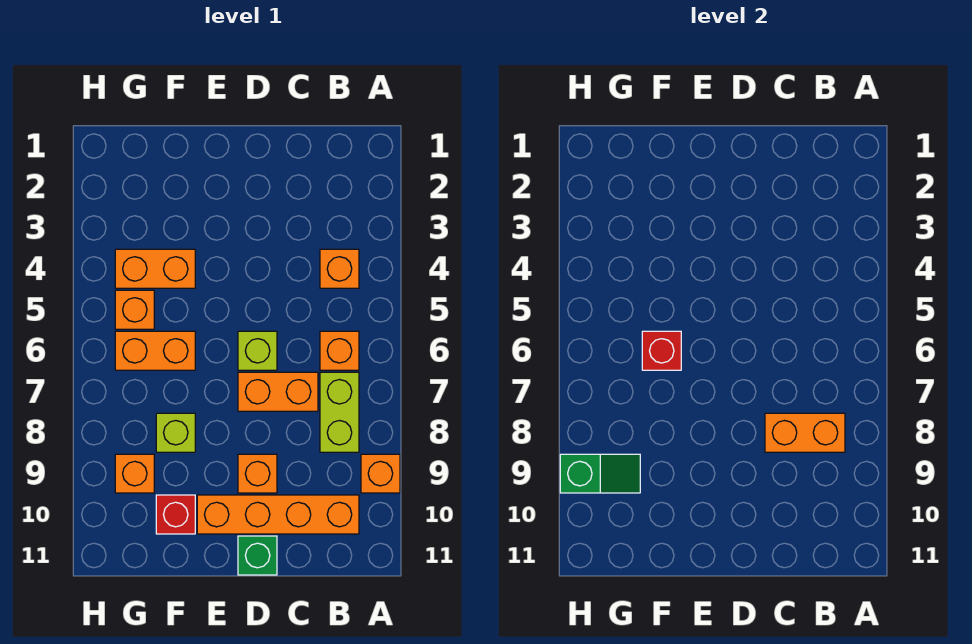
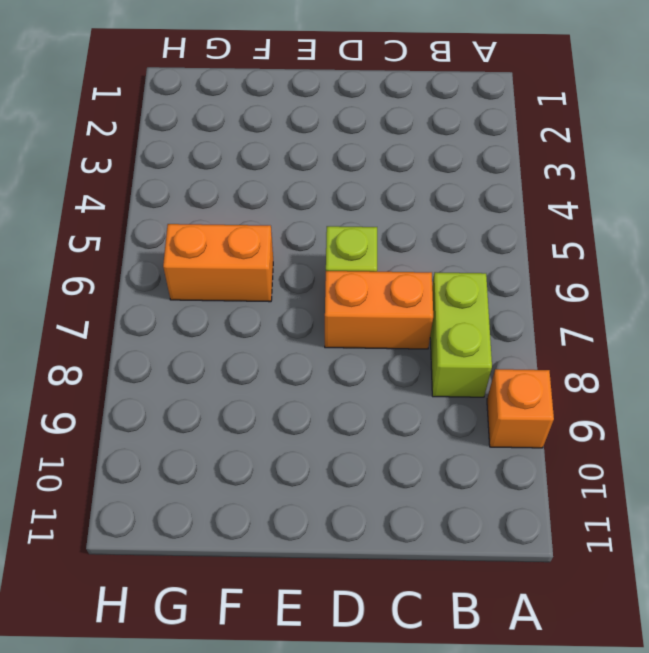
none -> orange 1x1 brick [320,249,359,288]
none -> orange 1x1 brick [320,331,359,370]
none -> orange 1x4 brick [197,495,359,534]

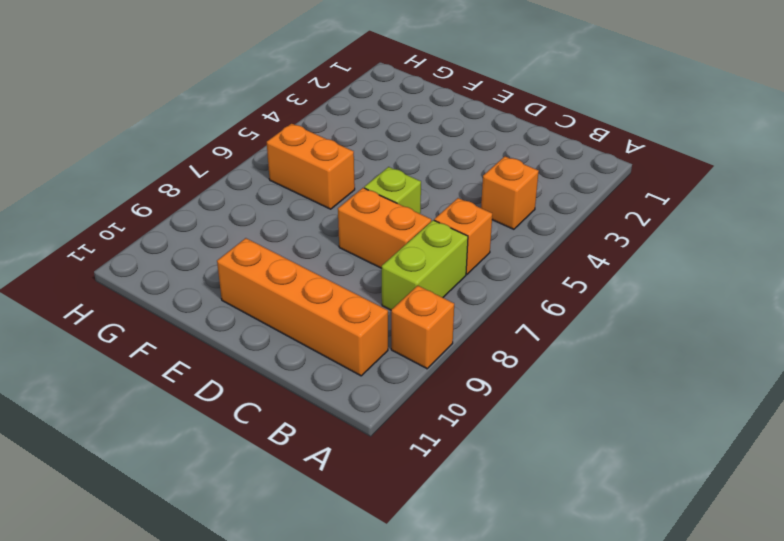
none -> orange 1x1 brick [238,454,277,493]
none -> green 1x1 brick [238,536,277,575]
none -> orange 1x2 brick [115,249,195,288]

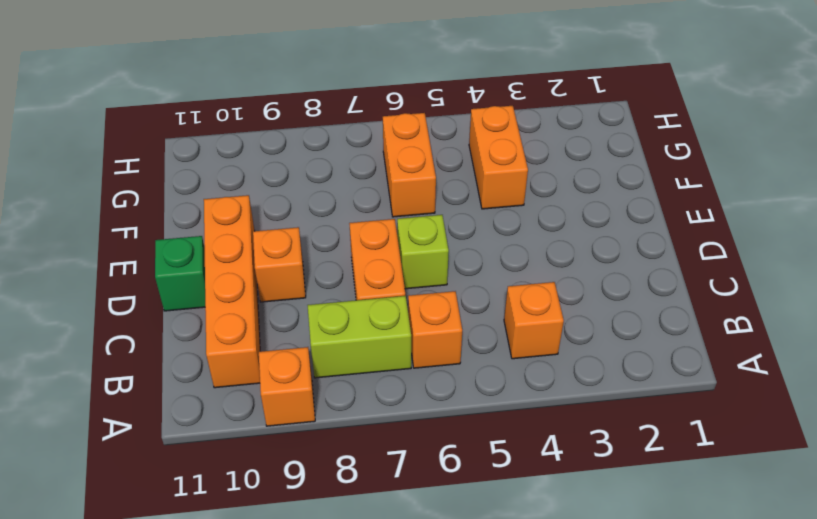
none -> lime 1x1 brick [156,413,195,452]
none -> red 1x1 brick [156,495,195,534]
none -> orange 1x1 brick [115,290,154,329]

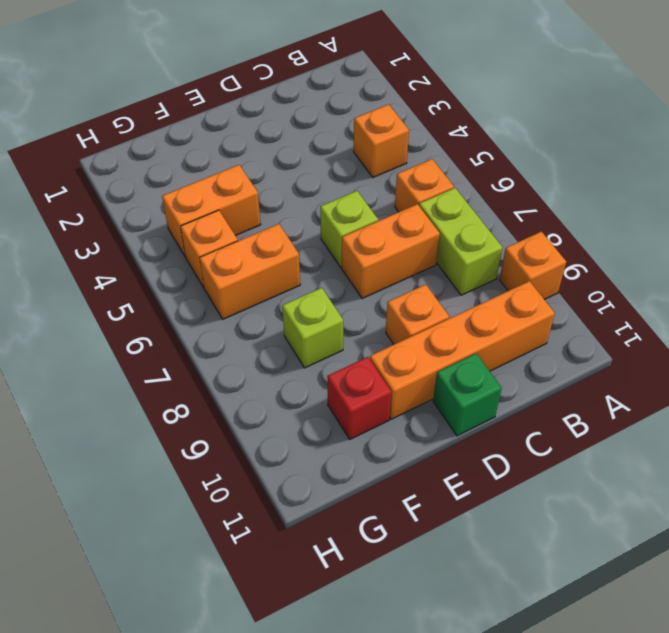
none -> orange 1x1 brick [115,454,154,493]
none -> orange 1x2 brick [765,413,845,452]
none -> red 1x1 brick [642,331,681,370]

